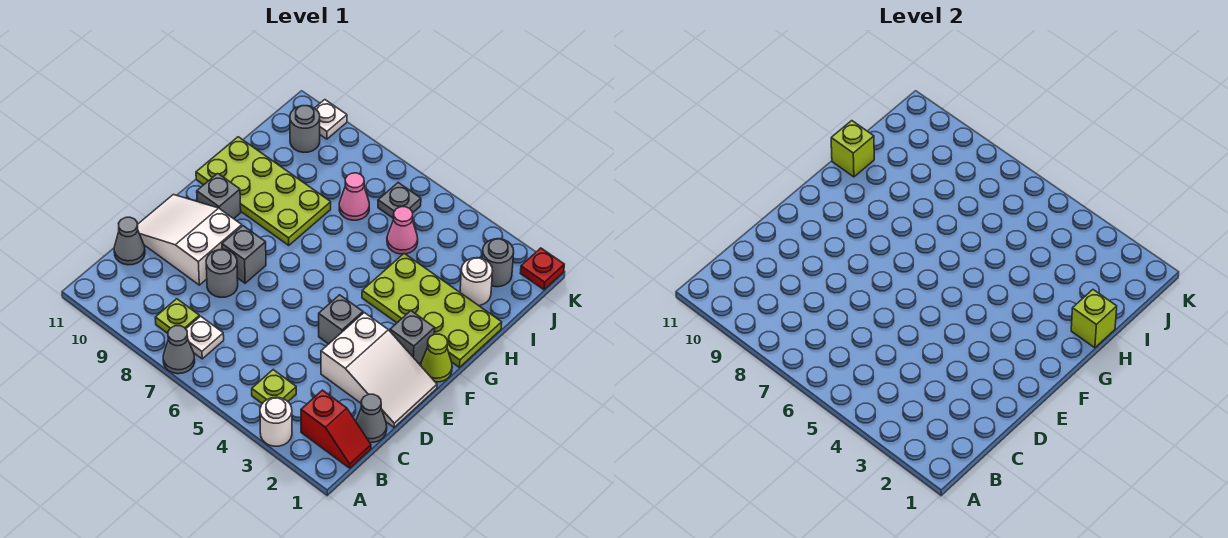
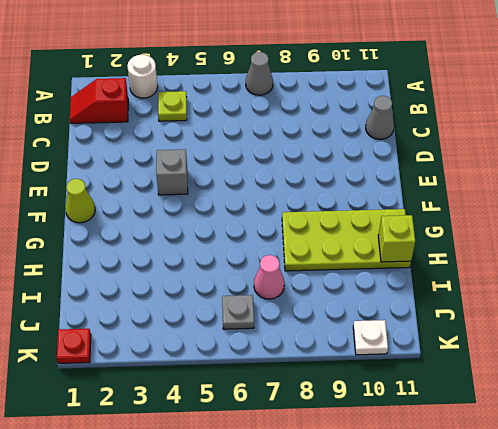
none -> white 1x1 plate [186,316,224,359]
none -> lime 1x1 plate [155,299,199,333]
none -> grey 1x1 cone [356,394,387,443]

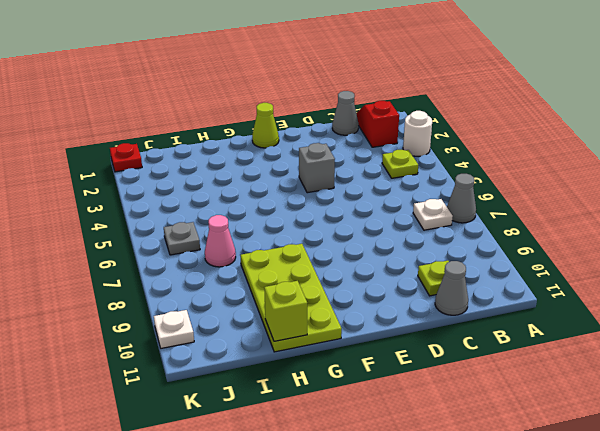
lime 1x1 plate [418,261,449,296] -> lime 1x1 plate moved to [155,299,199,333]
none -> white 2x3 slope [321,313,437,427]
none -> grey 1x1 round brick [206,250,238,297]
none -> white 2x3 slope [137,195,242,285]

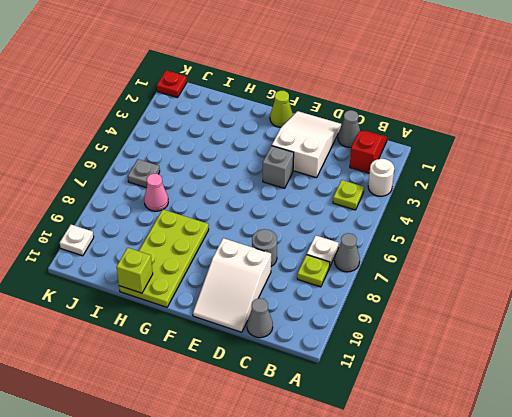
none -> grey 1x1 brick [222,226,266,283]
none -> grey 1x1 brick [390,311,435,364]
none -> grey 1x1 brick [197,173,241,219]

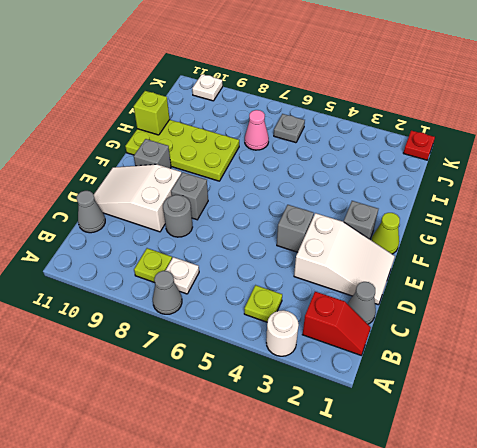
none -> lime 2x4 plate [362,254,502,367]
none -> white 1x1 round brick [460,258,493,306]
none -> pink 1x1 cone [387,207,418,254]

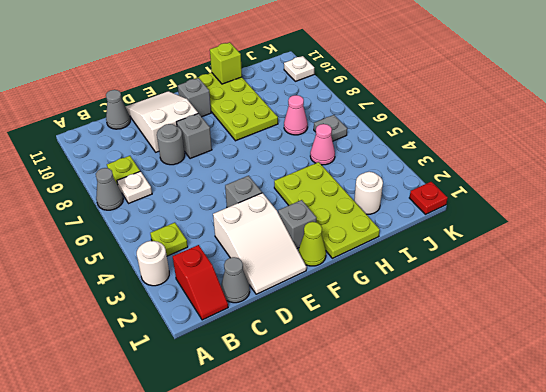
none -> grey 1x1 round brick [482,239,514,287]
none -> grey 1x1 round brick [290,106,320,152]
none -> lime 1x1 brick [1071,290,1117,348]

